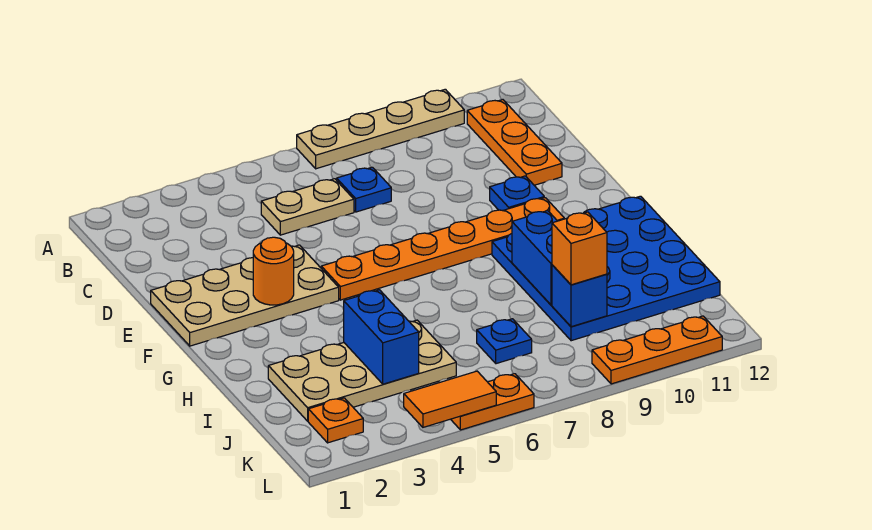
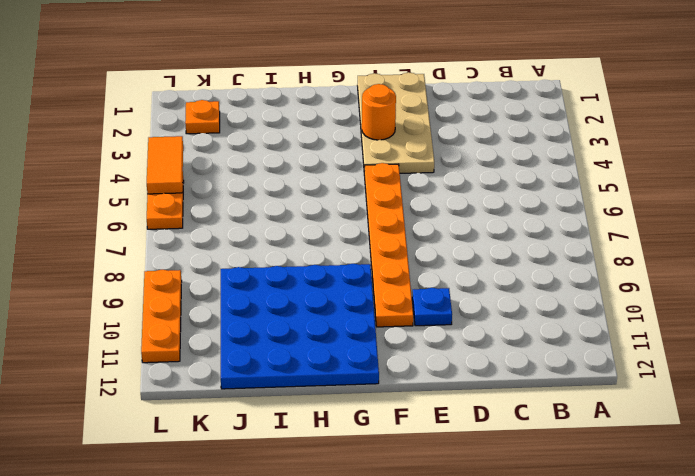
none -> tan 1x4 plate [297,89,464,169]
none -> orange 1x3 plate [467,100,562,185]
none -> tan 1x2 plate [261,179,354,235]

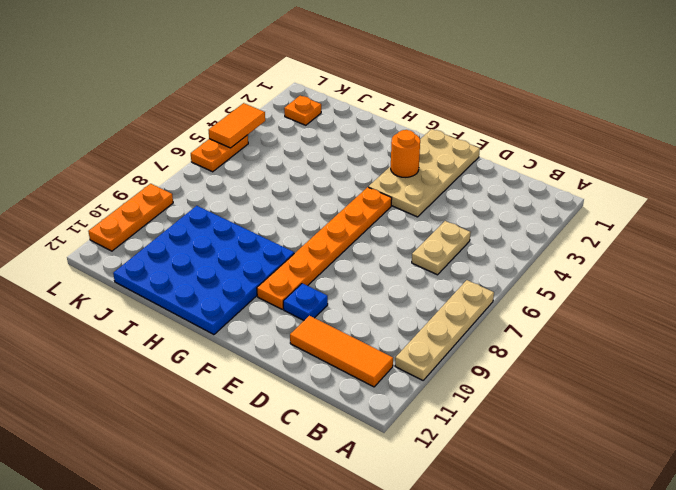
orange 1x3 tile [290,316,393,387] -> orange 1x3 plate [467,100,562,185]
none -> blue 1x1 plate [337,167,391,212]
none -> tan 2x4 plate [268,320,456,421]
none -> blue 1x1 plate [477,319,532,364]

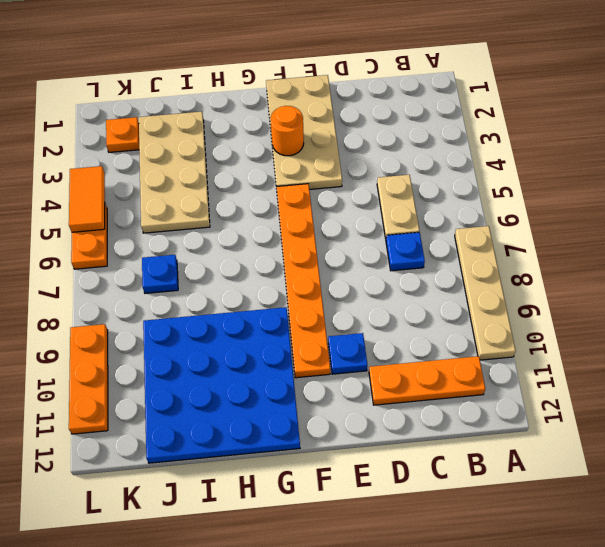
none -> blue 1x2 brick [512,211,557,305]
none -> blue 1x2 brick [344,290,419,384]
none -> blue 1x1 brick [552,265,607,327]

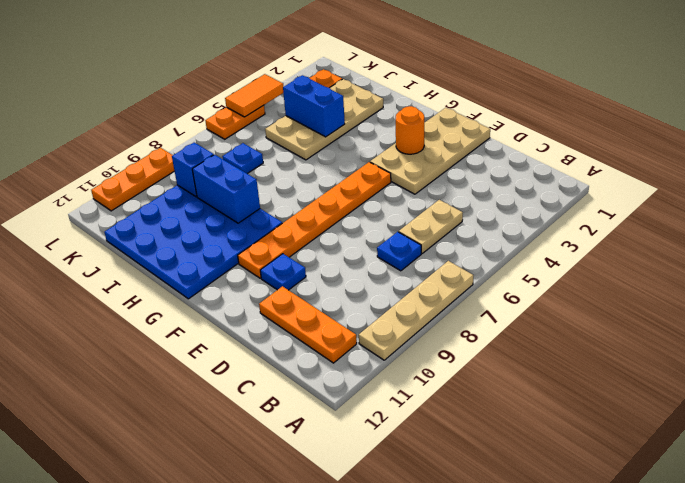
none -> orange 1x1 brick [552,212,607,285]

